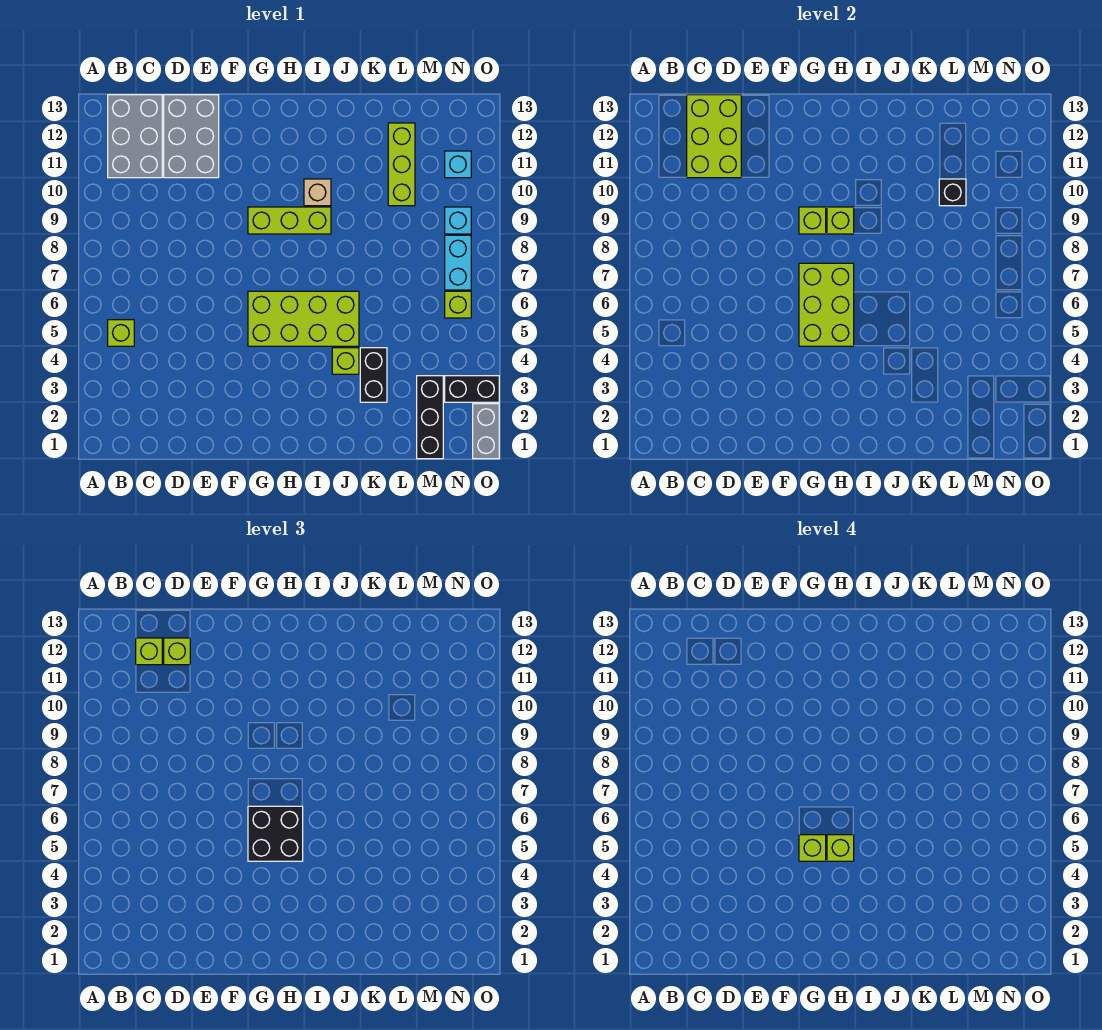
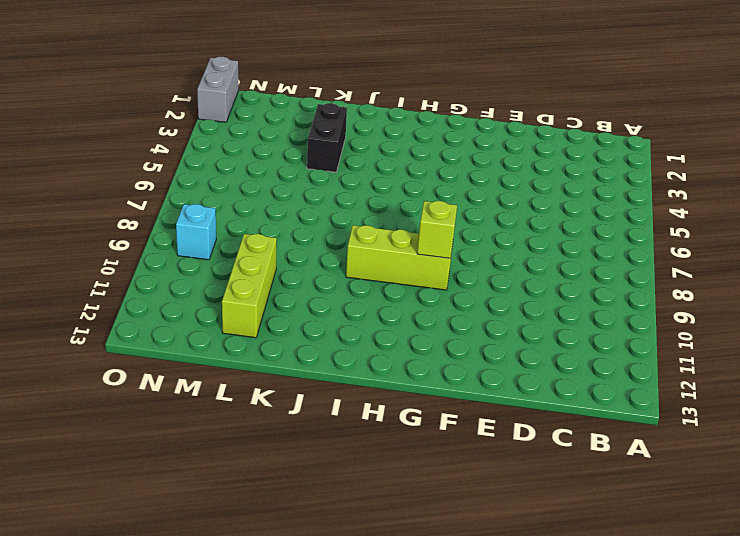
none -> lime 1x1 brick [108,320,134,346]
none -> grey 2x3 brick [108,95,162,178]
none -> grey 2x3 brick [164,95,219,178]

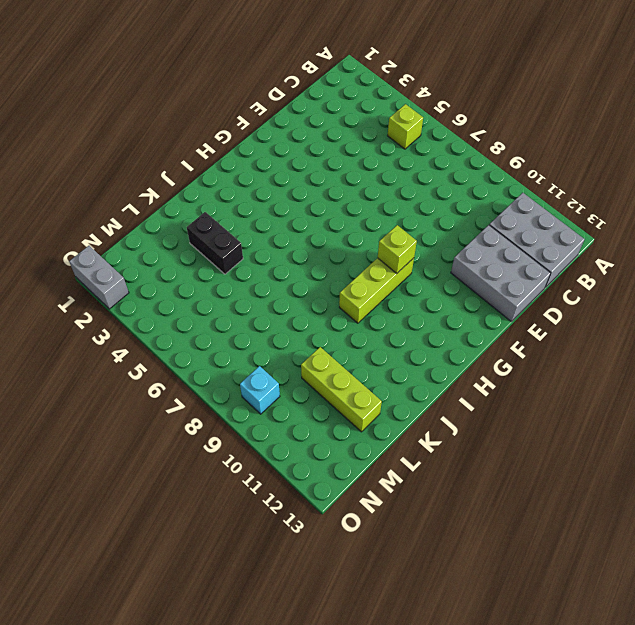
none -> lime 2x4 brick [248,291,359,346]
none -> tan 1x1 brick [304,179,331,206]
none -> lime 1x1 brick [332,348,359,374]

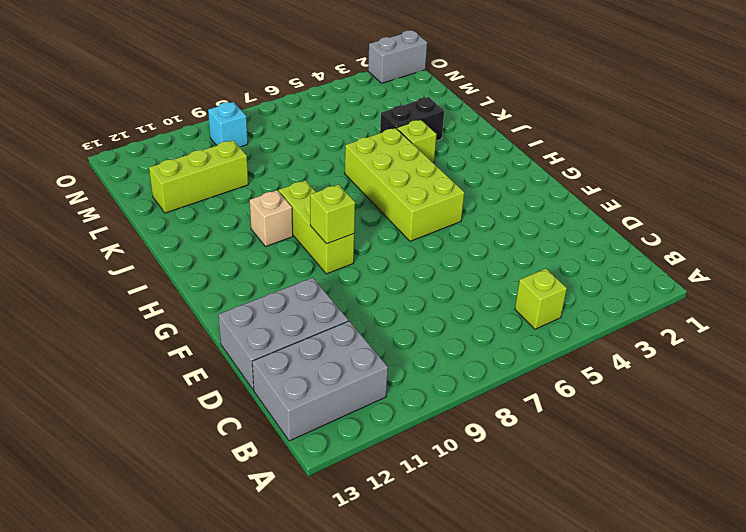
none -> black 1x3 brick [417,376,443,459]
none -> black 1x2 brick [445,376,499,402]
none -> lime 1x1 brick [445,291,471,318]

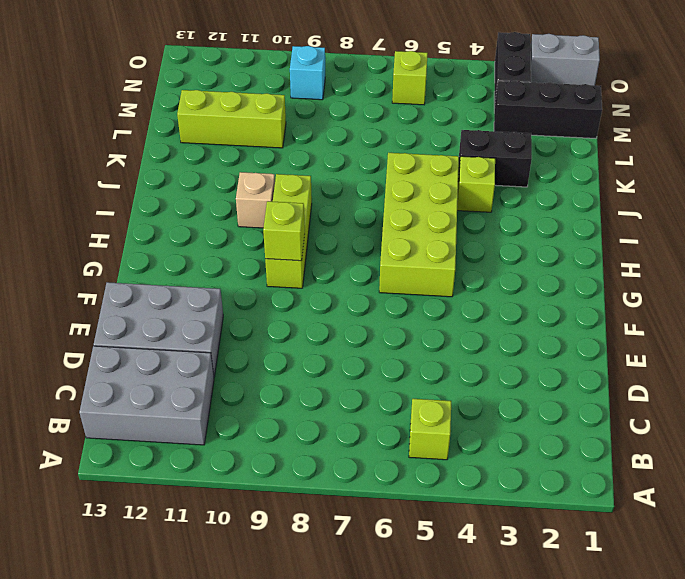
none -> cyan 1x2 brick [445,235,471,290]
none -> cyan 1x1 brick [445,151,471,178]
none -> lime 2x3 brick [687,95,741,178]

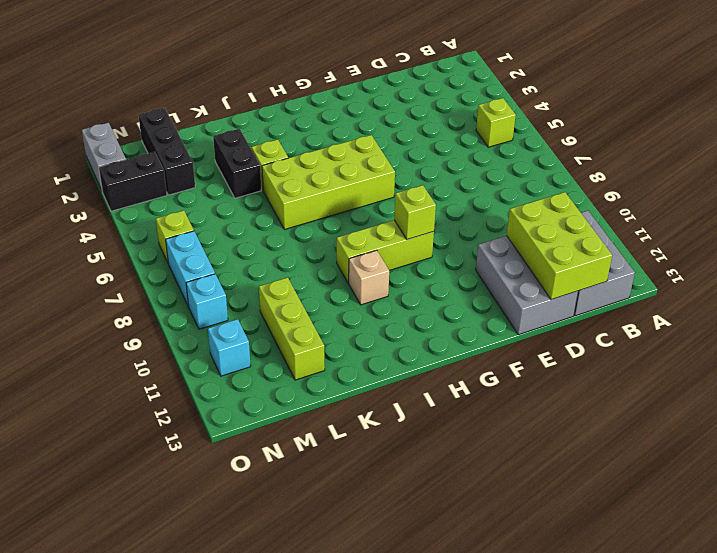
none -> lime 2x3 brick [799,263,854,346]
none -> lime 1x1 brick [827,207,854,234]
none -> black 1x1 brick [939,179,966,206]

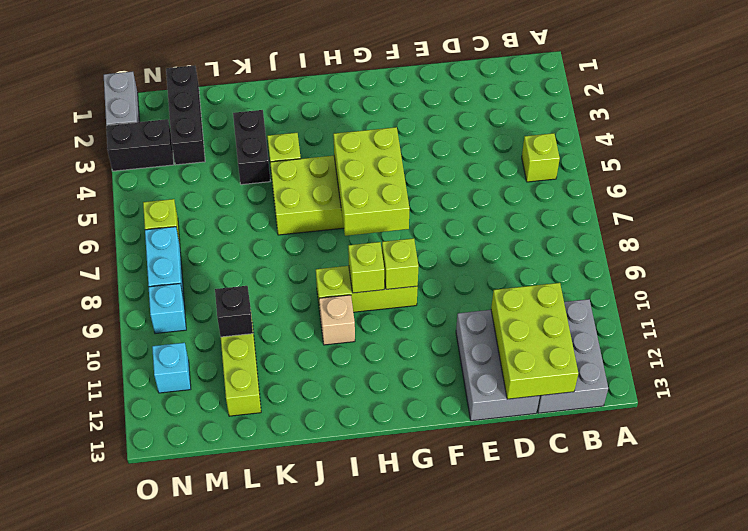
none -> lime 1x1 brick [136,638,162,665]
none -> lime 1x1 brick [164,638,190,665]
none -> black 2x2 brick [248,806,303,861]

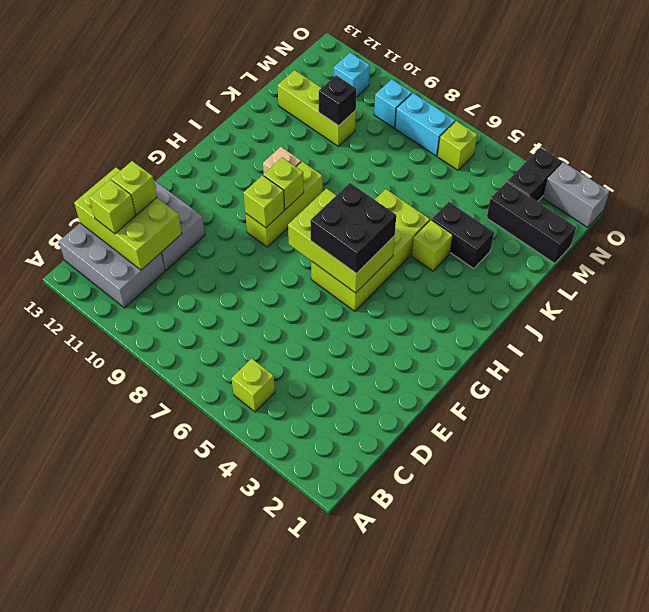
none -> lime 1x1 brick [799,835,826,861]
none -> lime 1x1 brick [827,835,854,861]

